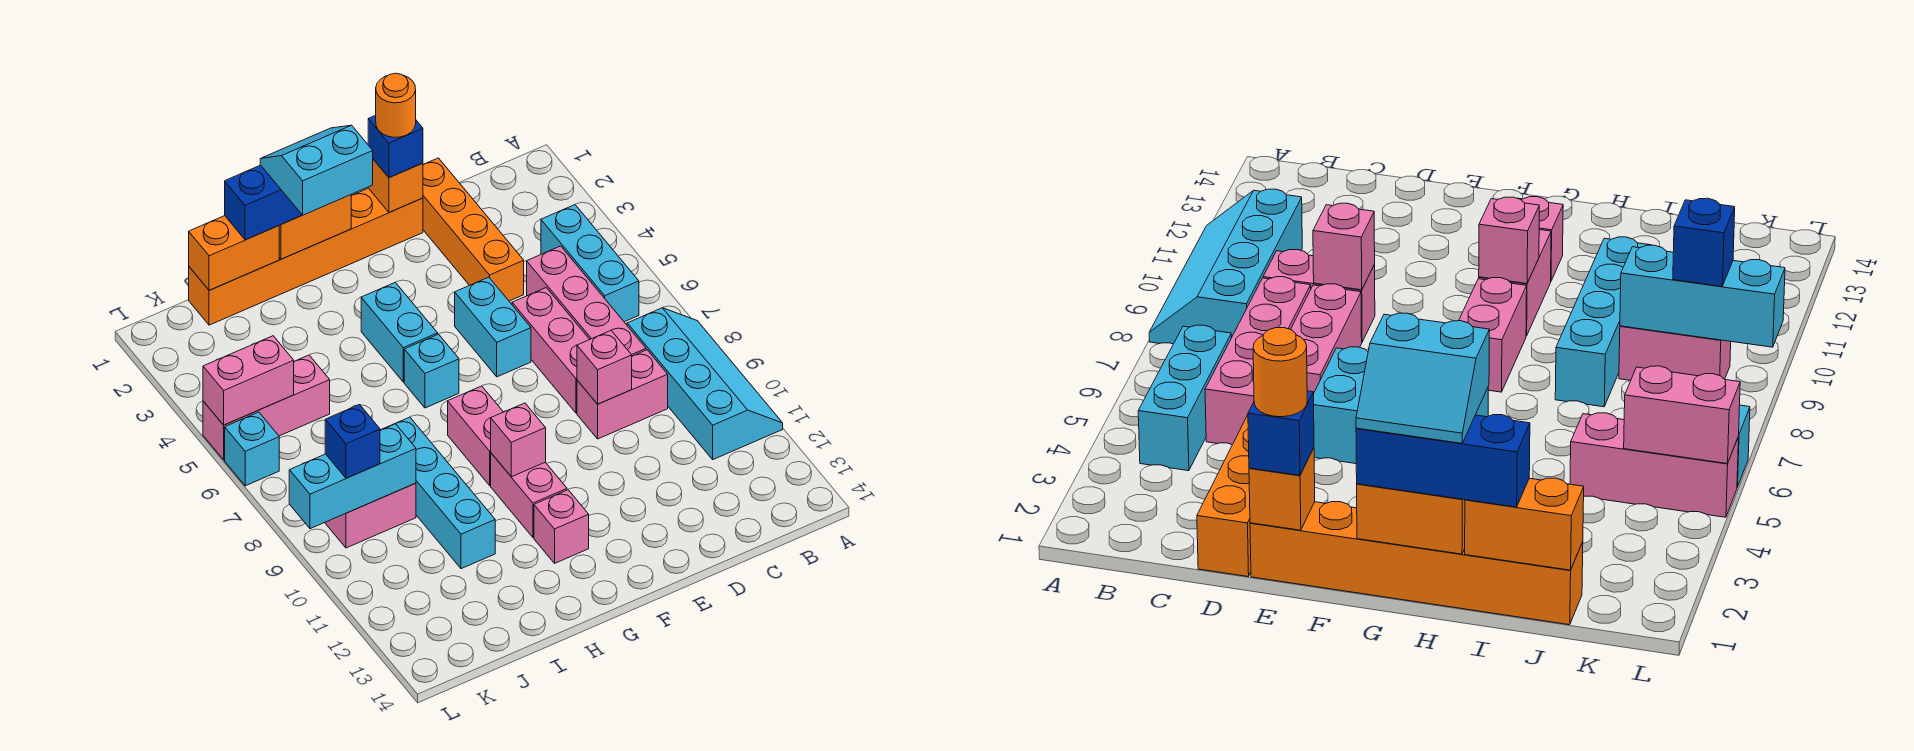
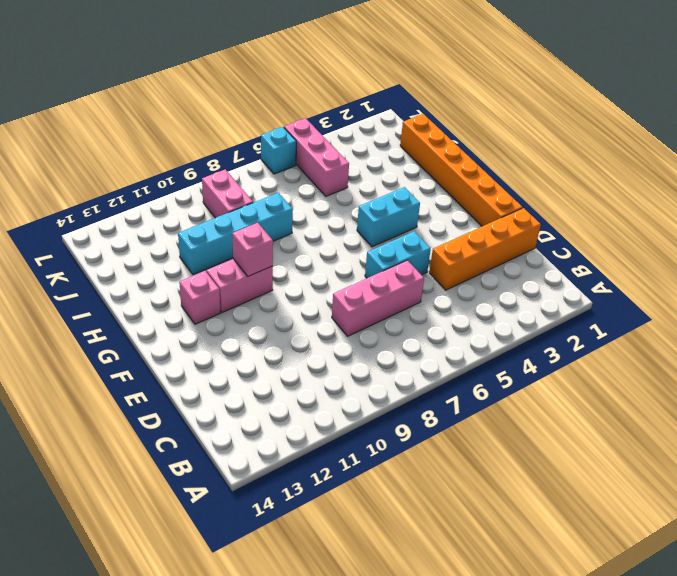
none -> cyan 2x4 slope [627,308,783,460]
none -> cyan 1x3 brick [541,205,639,322]
none -> pink 1x4 brick [527,246,646,356]

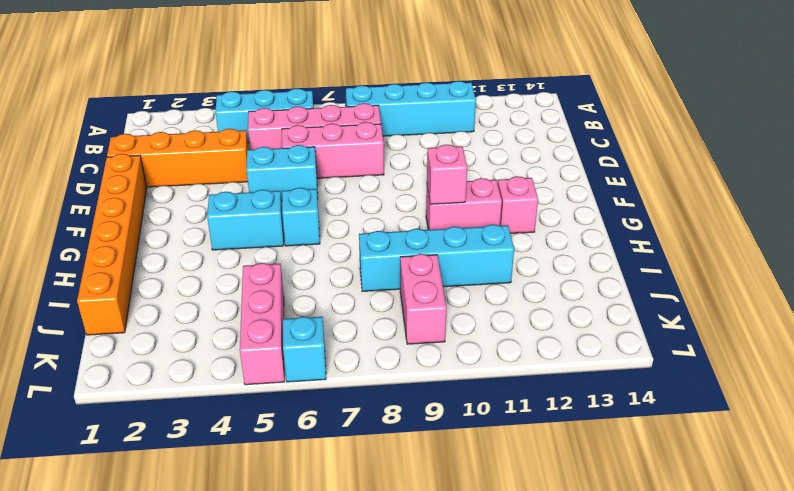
none -> pink 1x2 brick [577,350,668,439]
none -> pink 1x2 brick [448,386,503,486]
none -> pink 1x1 brick [577,331,632,404]

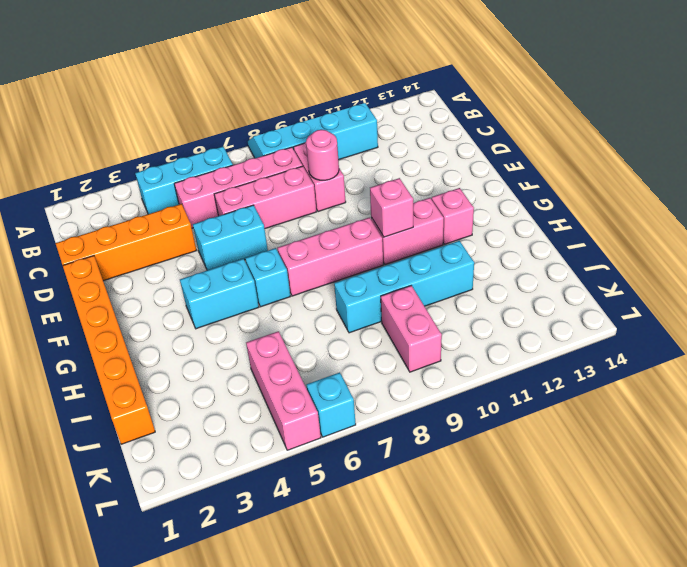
pink 1x1 round brick [306,130,339,180] -> pink 1x1 brick [577,331,632,404]
pink 1x3 brick [277,217,383,296] -> pink 1x2 brick [448,386,503,486]
none -> orange 1x1 brick [368,159,423,212]
none -> orange 1x2 brick [279,195,351,259]
none -> orange 1x2 brick [189,216,279,290]

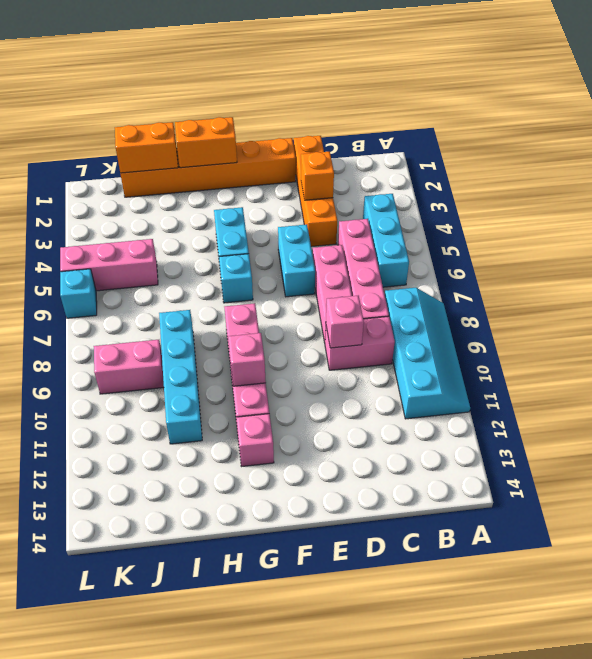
orange 1x1 brick [301,152,334,200] -> orange 1x1 brick moved to [368,159,423,212]
none -> cyan 1x3 brick [289,424,416,529]
none -> pink 1x2 brick [203,336,294,425]
none -> blue 1x1 brick [368,115,423,178]

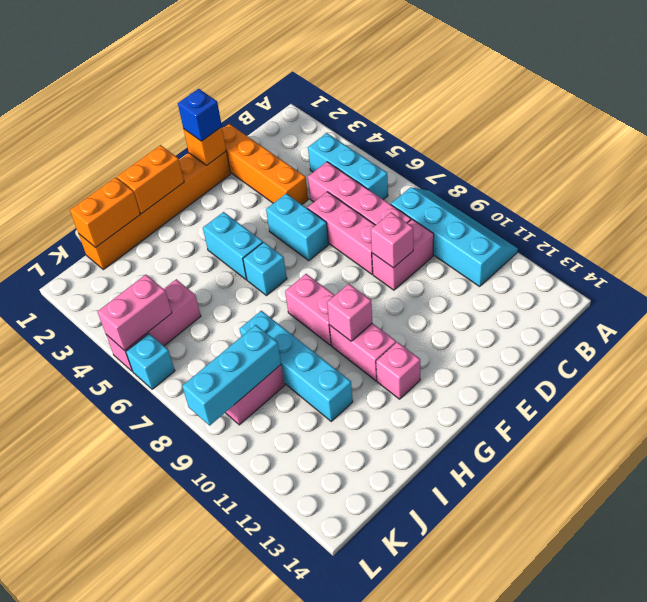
none -> blue 1x3 brick [225,165,302,240]
none -> blue 1x1 brick [325,405,380,478]
none -> orange 1x1 round brick [376,73,416,137]

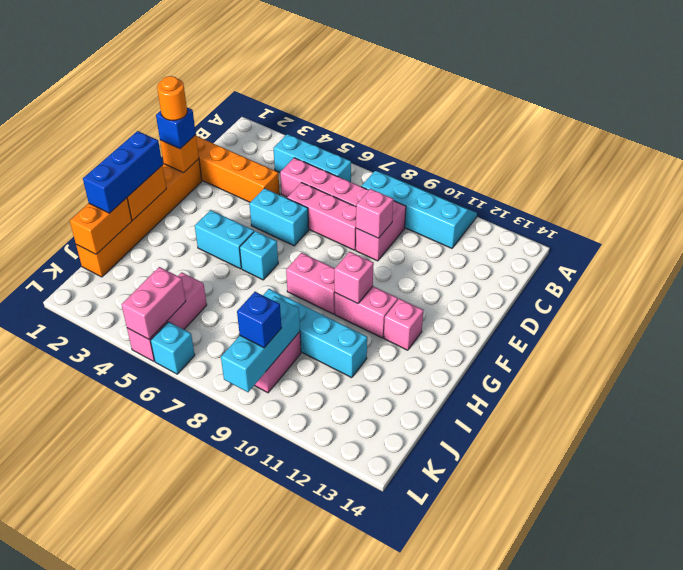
none -> cyan 2x2 slope [260,125,373,215]

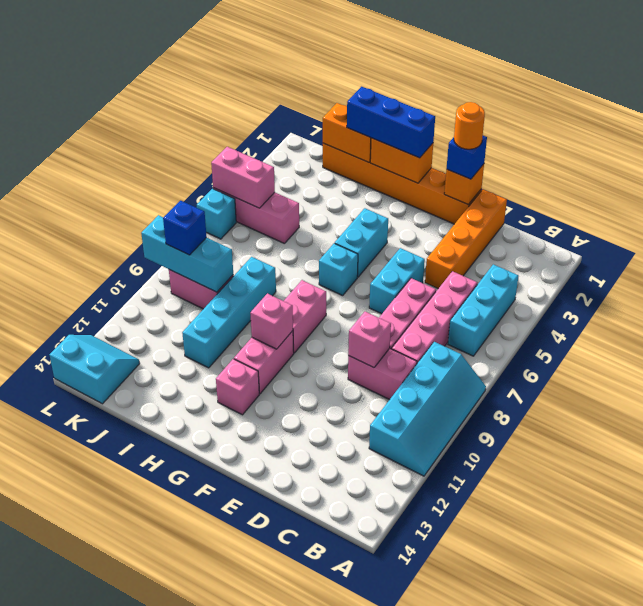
cyan 2x2 slope [49,335,140,404] -> cyan 2x2 slope moved to [260,125,373,215]

